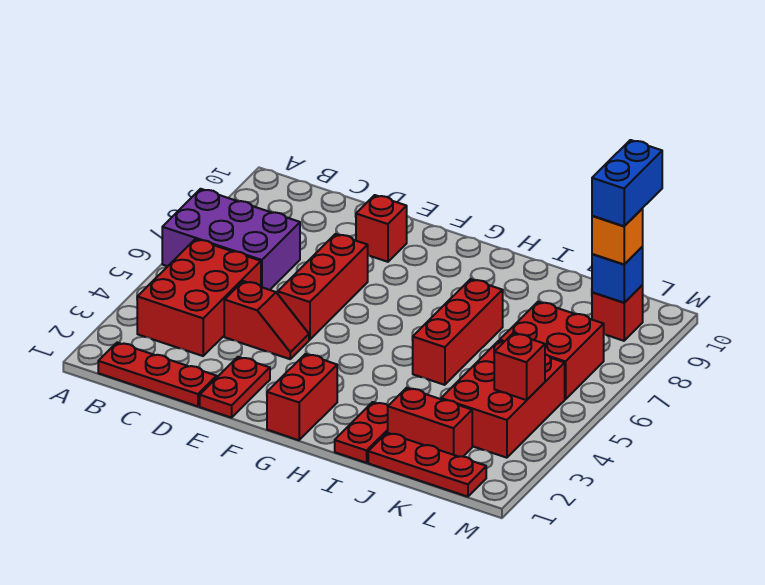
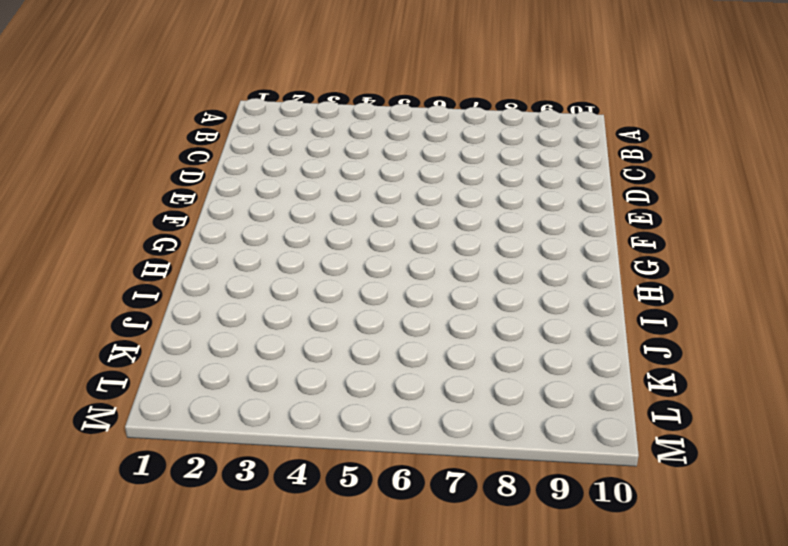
none -> purple 2x3 brick [162,189,300,290]
none -> red 1x3 plate [98,343,217,406]
none -> red 2x3 brick [137,239,261,356]

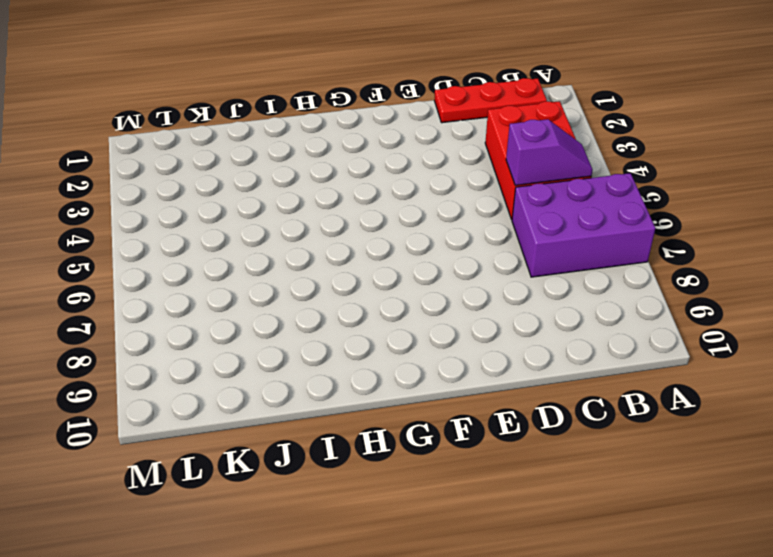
purple 1x2 slope [506,119,593,185] -> none
none -> red 1x2 slope [224,281,309,359]
none -> red 1x2 plate [200,357,270,418]
none -> red 1x3 brick [278,234,368,340]

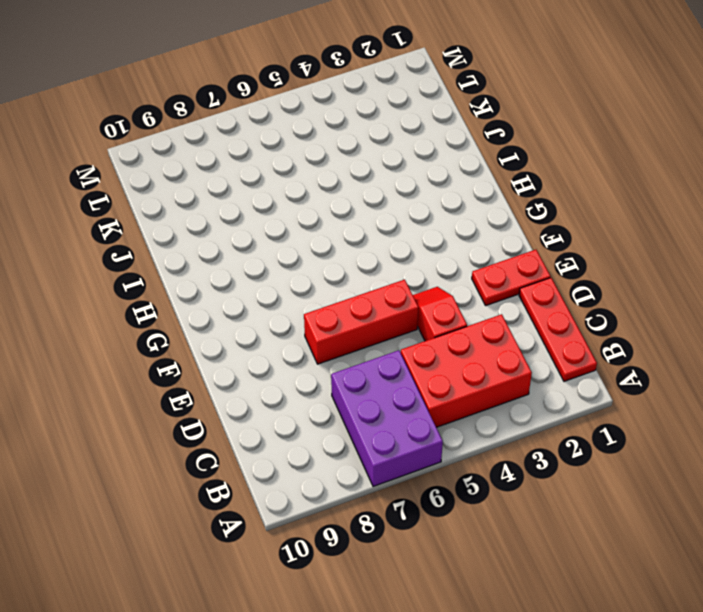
none -> red 1x1 brick [356,195,407,262]
none -> red 1x2 brick [267,354,337,440]
none -> red 1x2 plate [335,402,388,463]

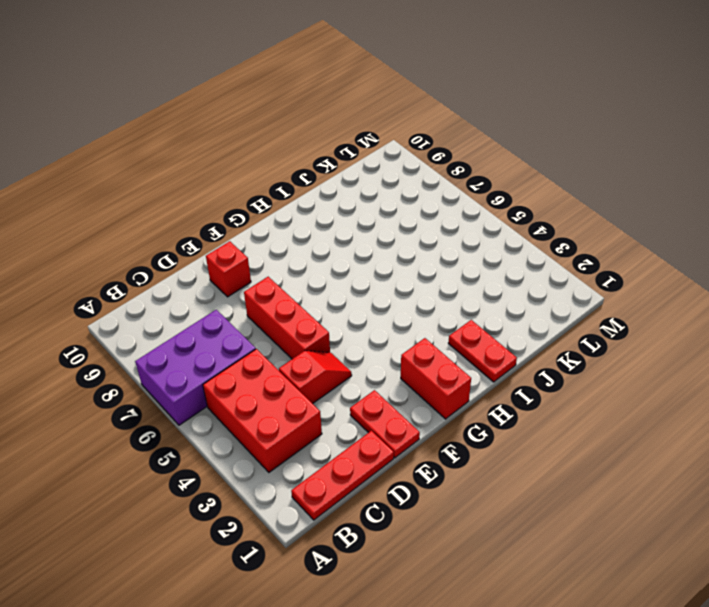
none -> red 1x3 brick [413,279,503,385]
none -> red 1x3 plate [368,433,486,497]
none -> red 1x2 brick [388,388,472,457]

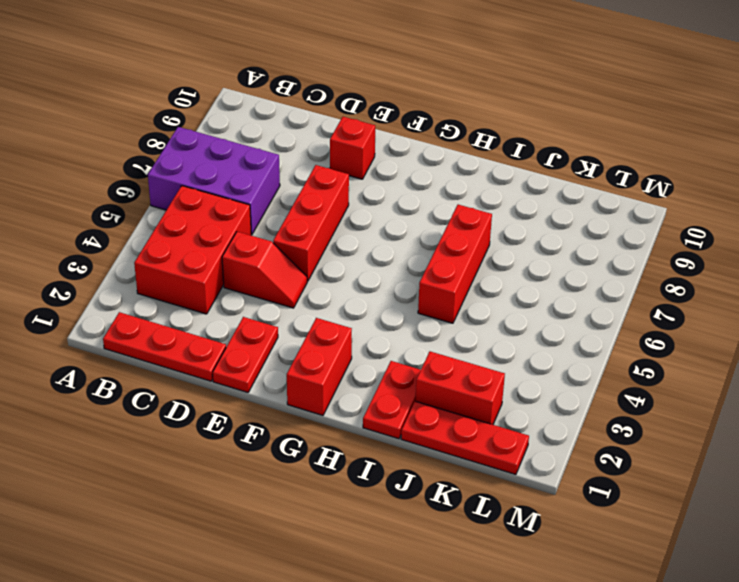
none -> red 2x3 brick [441,341,565,458]
none -> red 2x2 brick [499,302,604,399]
none -> red 1x1 brick [592,285,643,341]

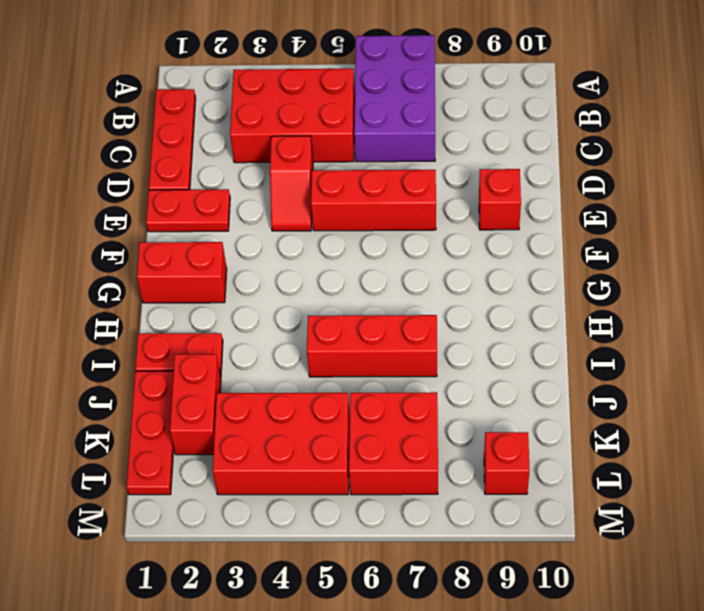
none -> red 1x1 brick [494,333,545,400]
none -> blue 1x1 brick [592,247,643,303]
none -> orange 1x1 brick [592,208,643,264]

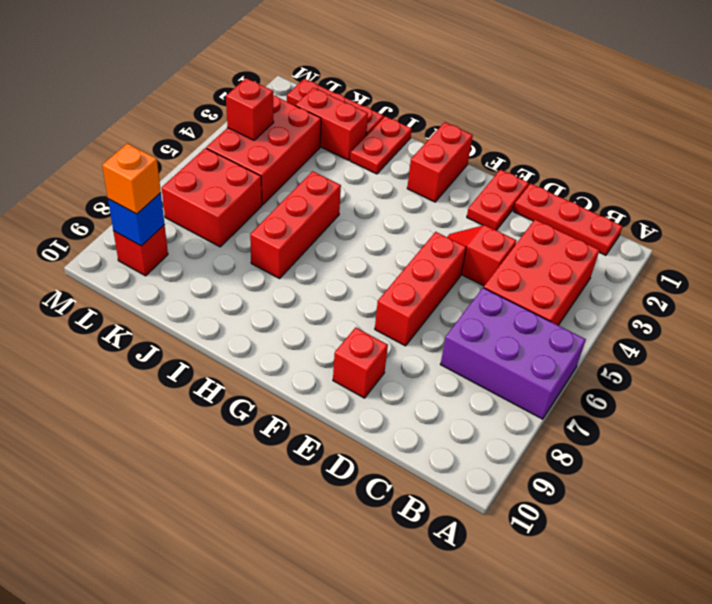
none -> blue 1x2 brick [592,140,662,226]

